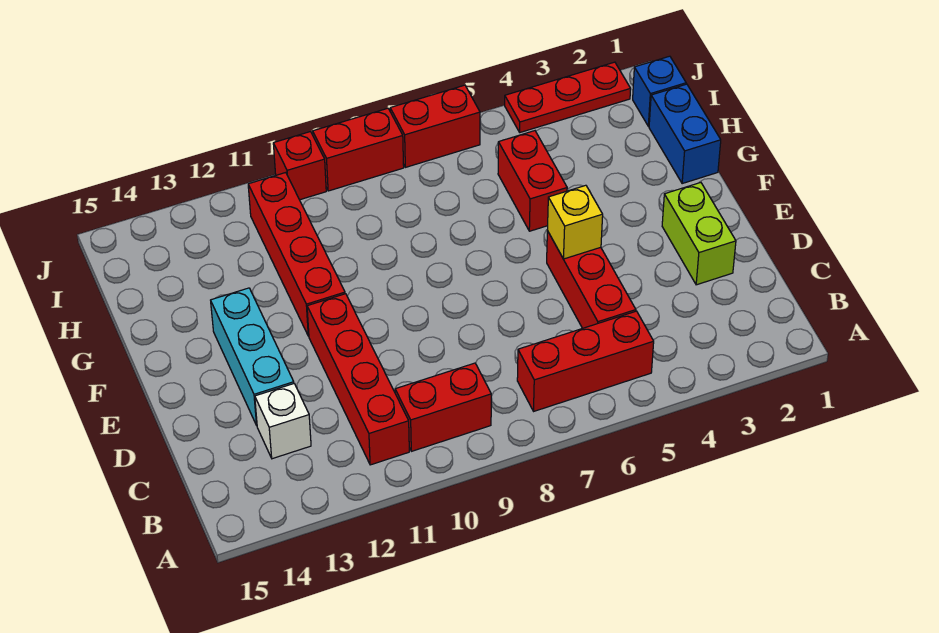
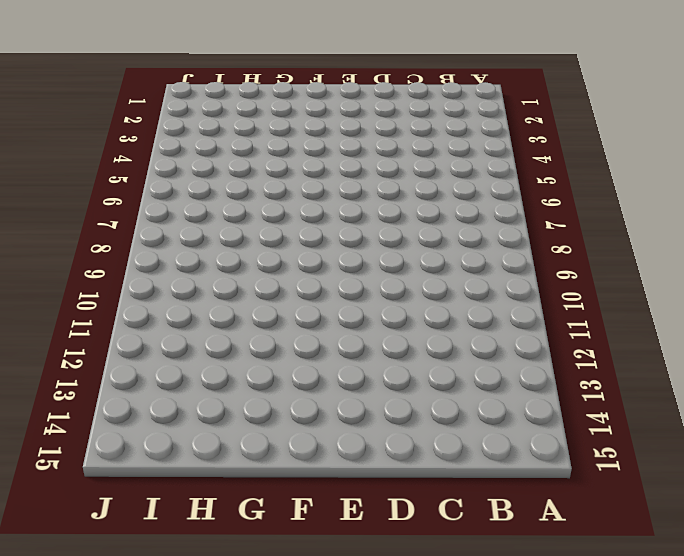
none -> red 1x3 brick [517,311,654,411]
none -> red 1x2 brick [395,363,491,451]
none -> red 1x4 brick [307,294,409,465]

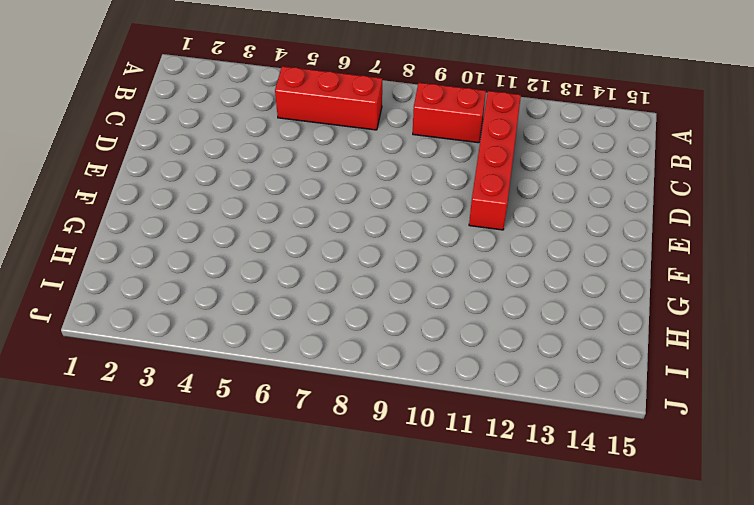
none -> red 1x3 brick [547,231,636,328]
none -> white 1x1 brick [255,384,311,459]
none -> lime 1x2 brick [662,183,736,285]

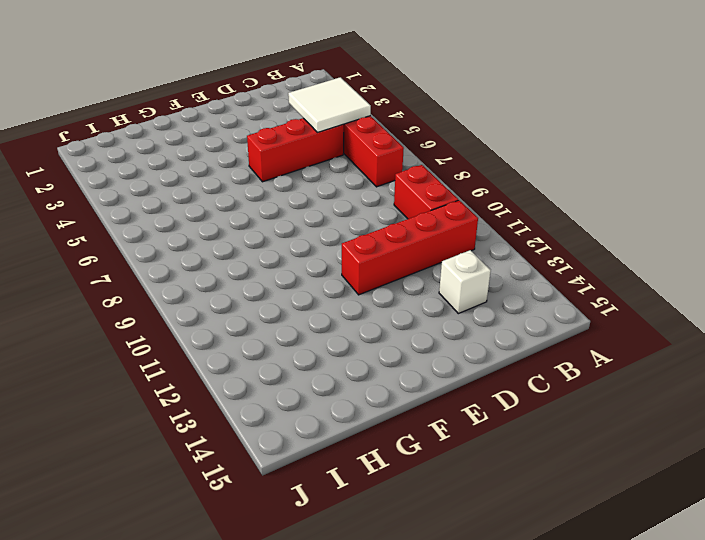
white 2x2 tile [288,77,371,132] -> none
none -> lime 1x2 brick [662,183,736,285]
none -> cyan 1x3 brick [211,288,294,425]
none -> red 1x4 brick [248,173,345,336]

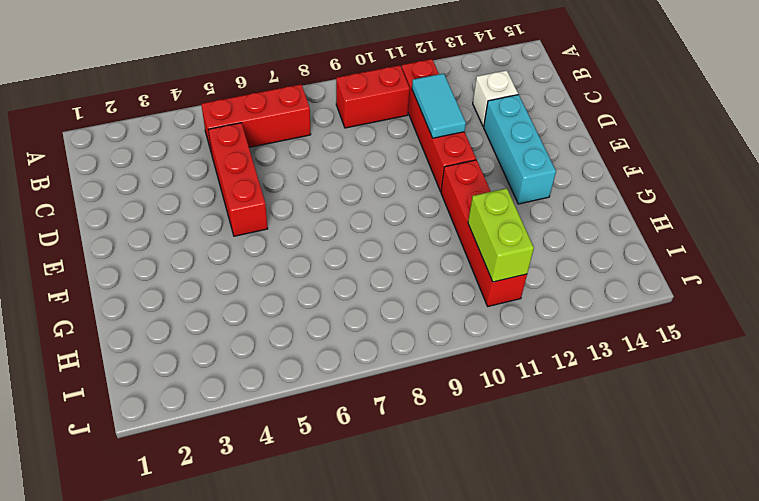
cyan 1x2 tile [412,73,466,138] -> none
lime 1x2 brick [468,188,534,282] -> lime 1x2 brick moved to [662,183,736,285]
none -> blue 1x2 brick [649,84,721,184]
none -> red 1x2 brick [498,131,567,231]
none -> blue 1x1 brick [633,56,686,126]

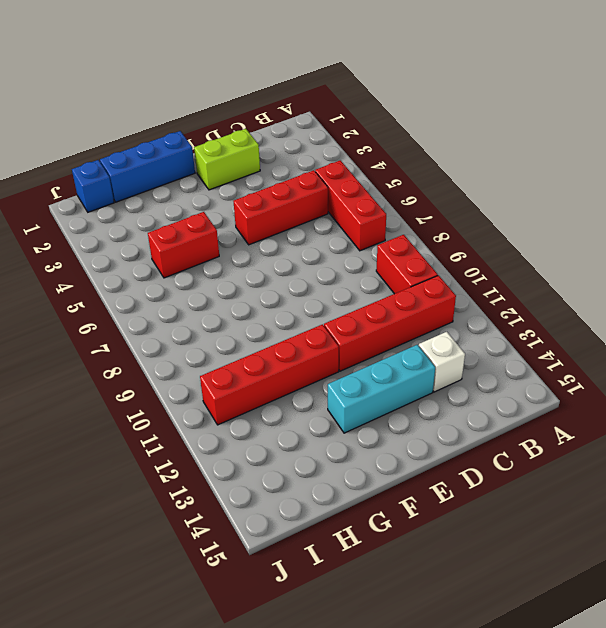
blue 1x3 brick [100,131,195,202] -> blue 1x2 brick [649,84,721,184]
none -> red 1x3 plate [505,62,631,132]
none -> red 1x2 brick [390,85,480,167]
none -> red 1x2 brick [313,108,404,191]

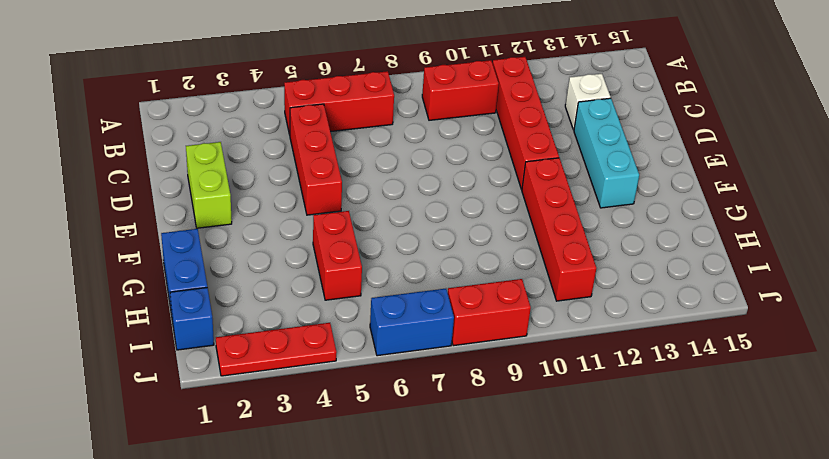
blue 1x2 brick [370,289,454,356] -> red 1x2 brick [390,85,480,167]
none -> red 1x1 brick [273,132,326,200]
none -> yellow 1x1 brick [547,185,603,259]

